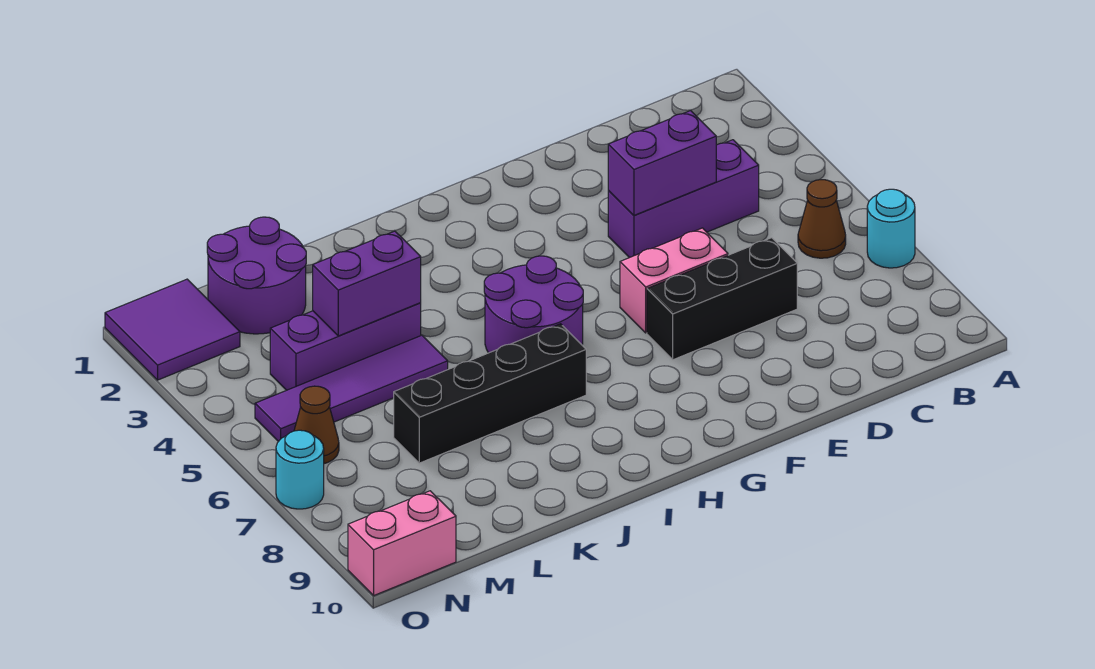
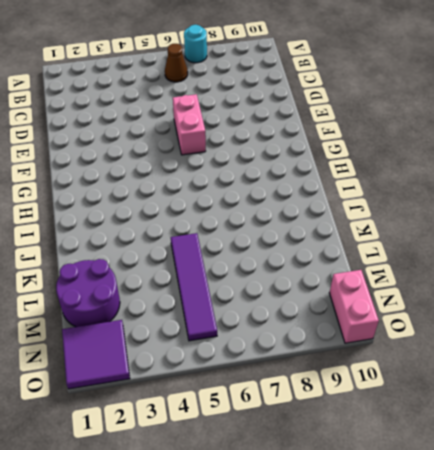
none -> purple 1x3 brick [608,140,759,258]
none -> black 1x3 brick [647,238,797,360]
none -> purple 2x2 round brick [484,256,583,353]

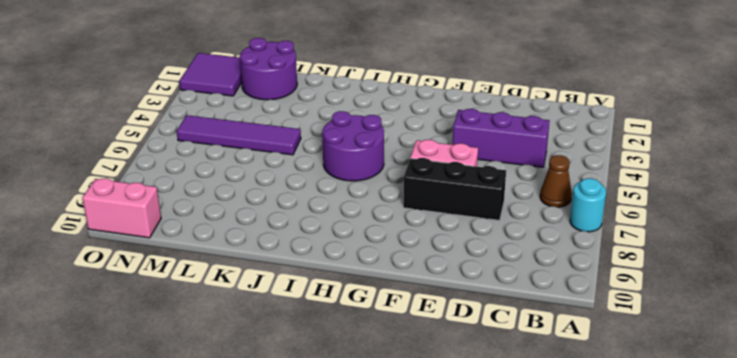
none -> black 1x4 brick [394,324,586,463]
none -> purple 1x3 brick [270,303,421,390]
none -> brown 1x1 cone [294,386,339,464]

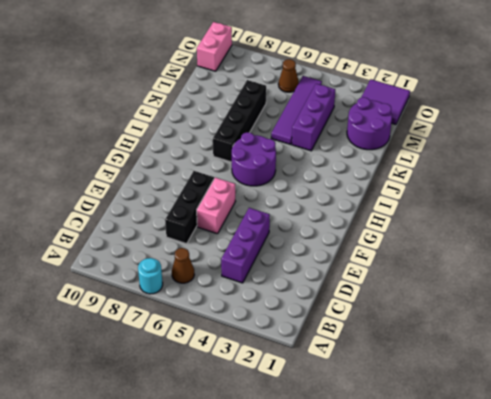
none -> cyan 1x1 round brick [276,430,324,509]
none -> purple 1x2 brick [608,111,716,215]
none -> purple 1x2 brick [313,231,421,336]

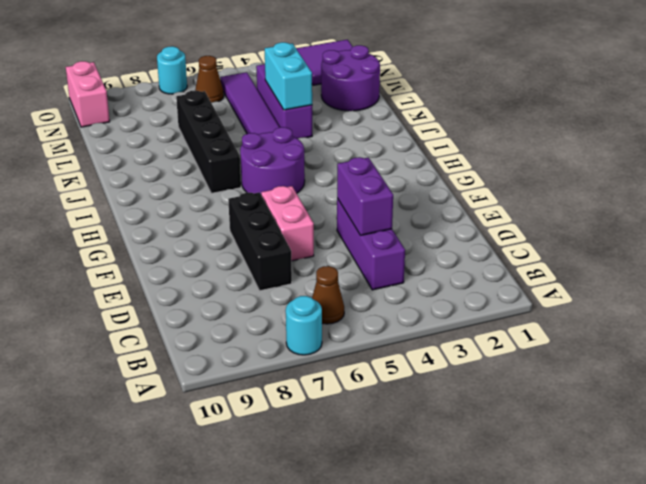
cyan 1x2 brick [265,42,312,110] -> purple 1x2 brick [313,231,421,336]

